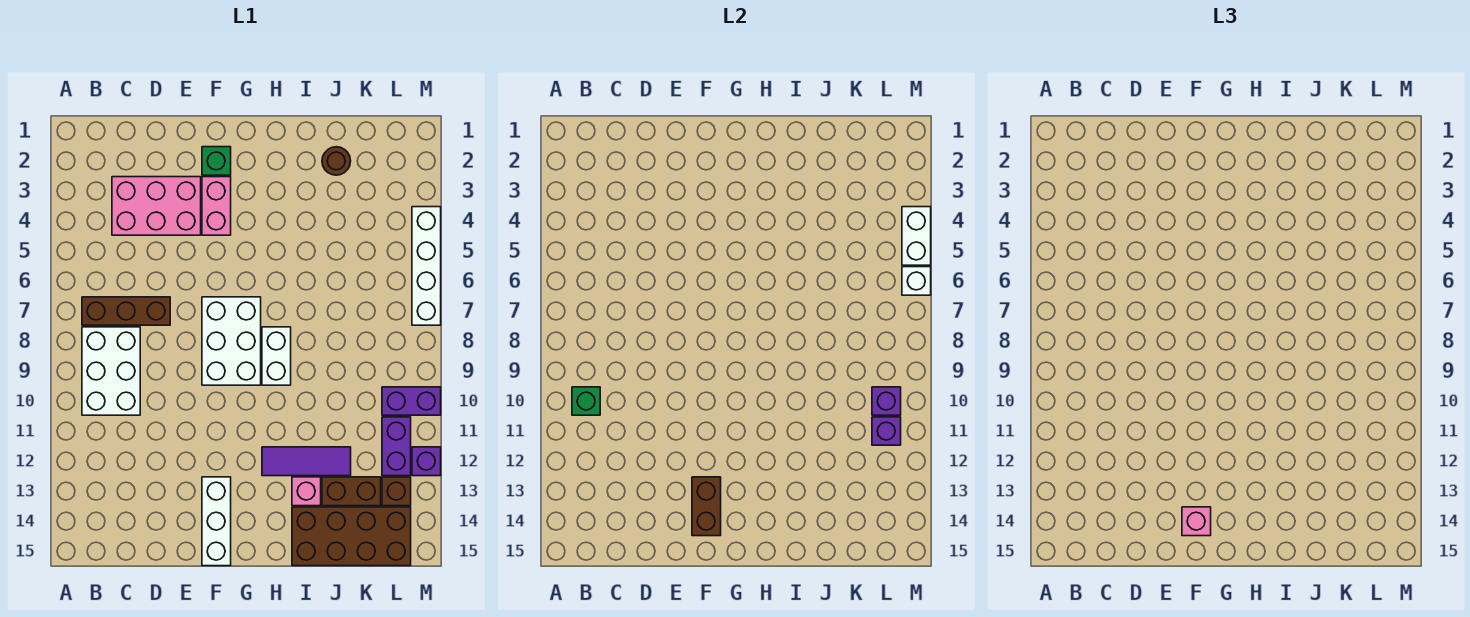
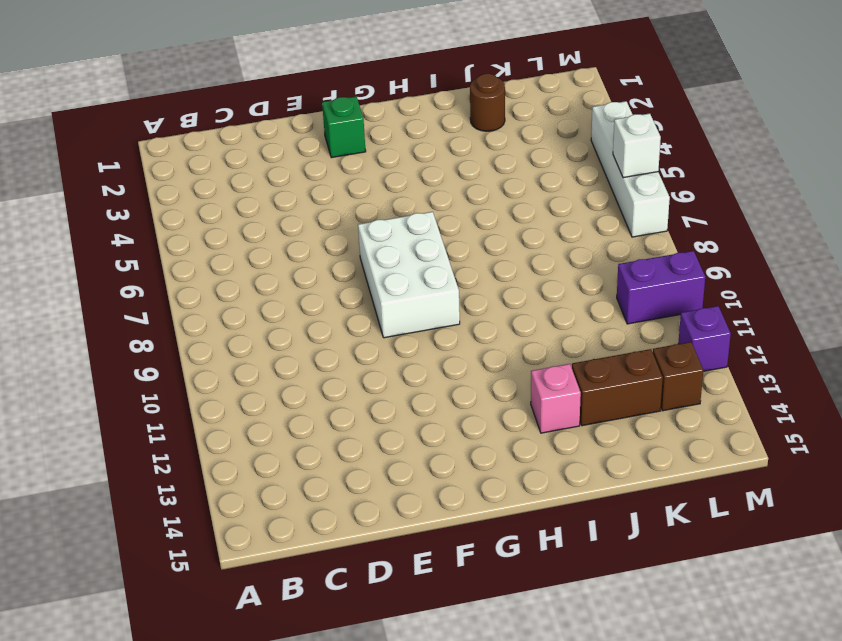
none -> brown 1x3 brick [82,297,170,325]
none -> white 2x3 brick [82,327,140,415]
none -> pink 2x3 brick [112,177,201,235]

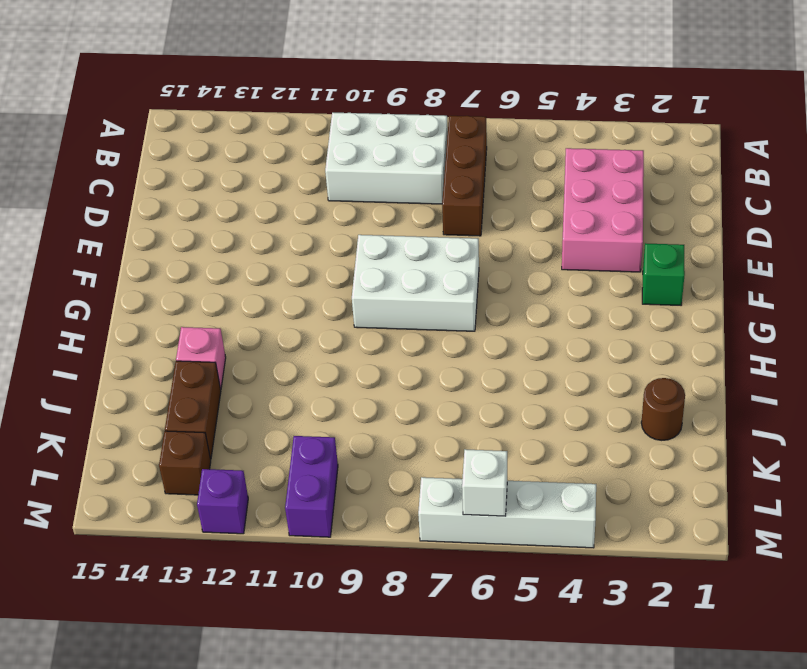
none -> pink 1x2 brick [202,177,231,235]
none -> white 1x3 brick [202,477,231,566]
none -> white 1x2 brick [262,327,291,385]

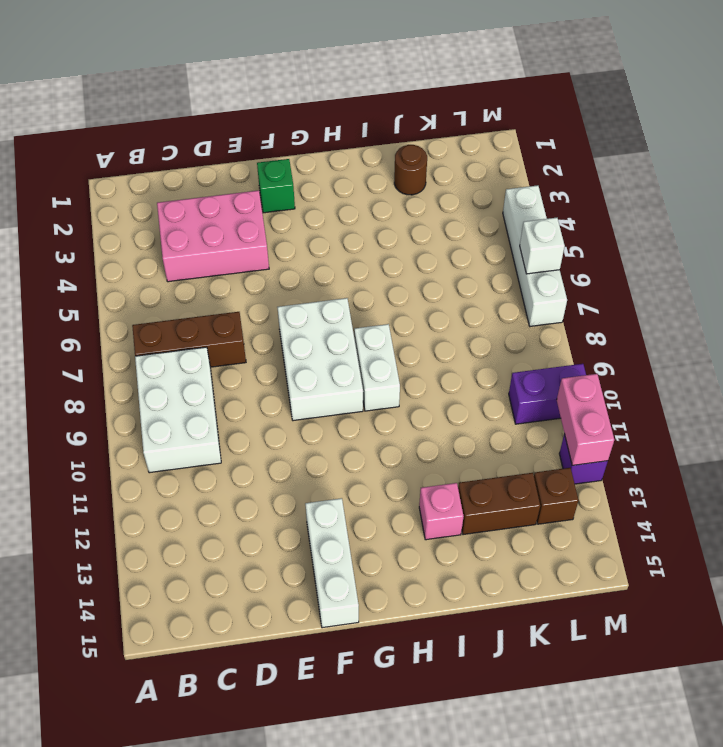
pink 1x2 brick [557,374,614,465] -> pink 1x2 brick moved to [202,177,231,235]
none -> purple 1x3 tile [262,447,351,476]
none -> brown 2x4 brick [292,507,411,566]
none -> purple 1x2 brick [382,417,411,476]

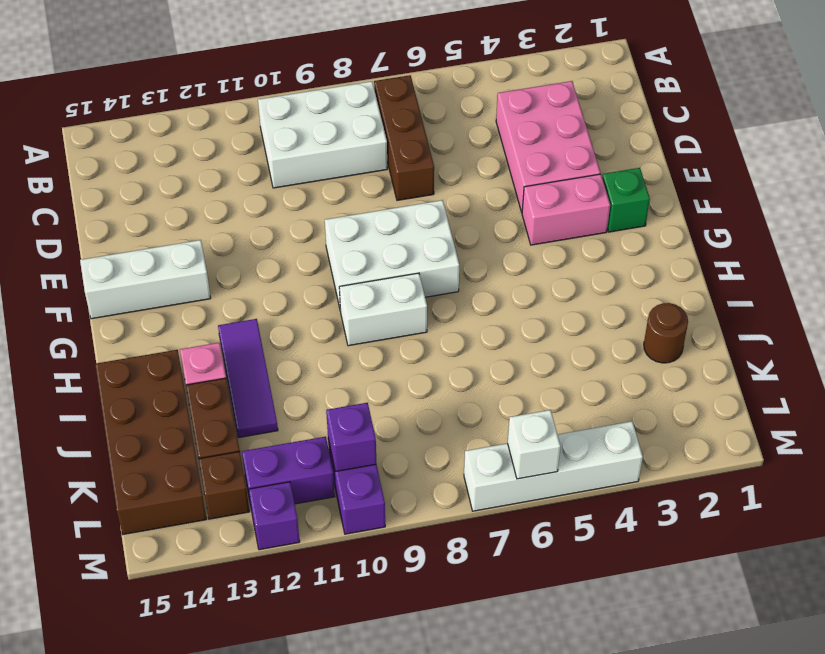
none -> green 1x1 brick [572,387,600,415]
none -> brown 1x2 brick [692,477,721,536]
none -> purple 1x1 brick [872,417,901,445]

